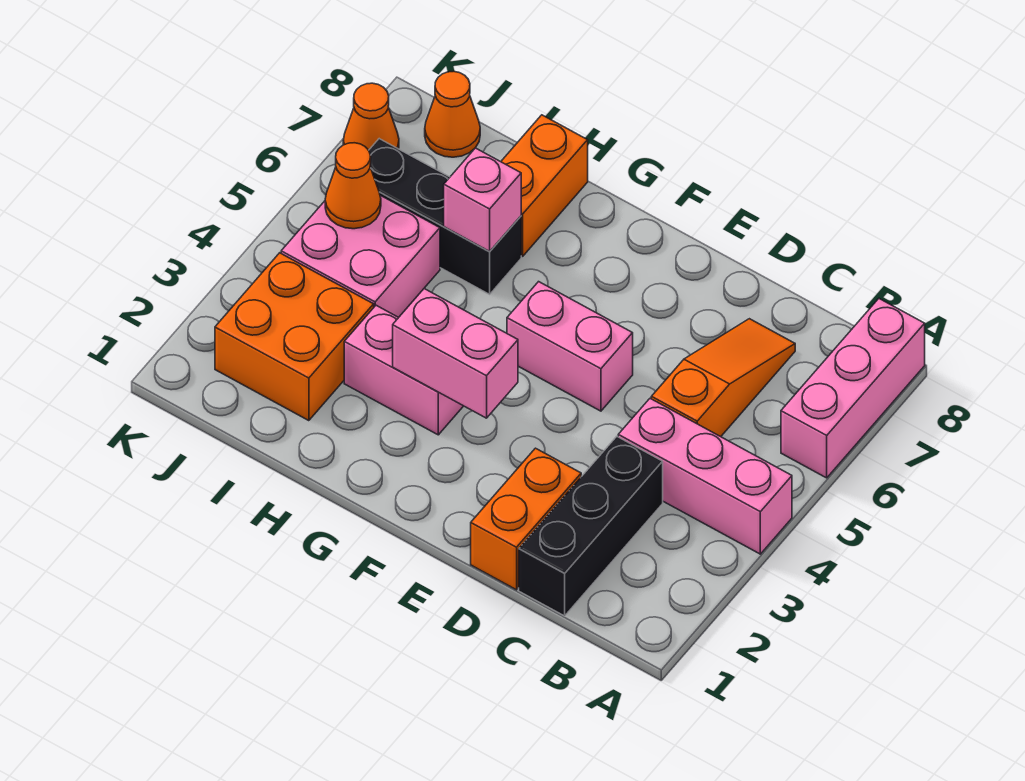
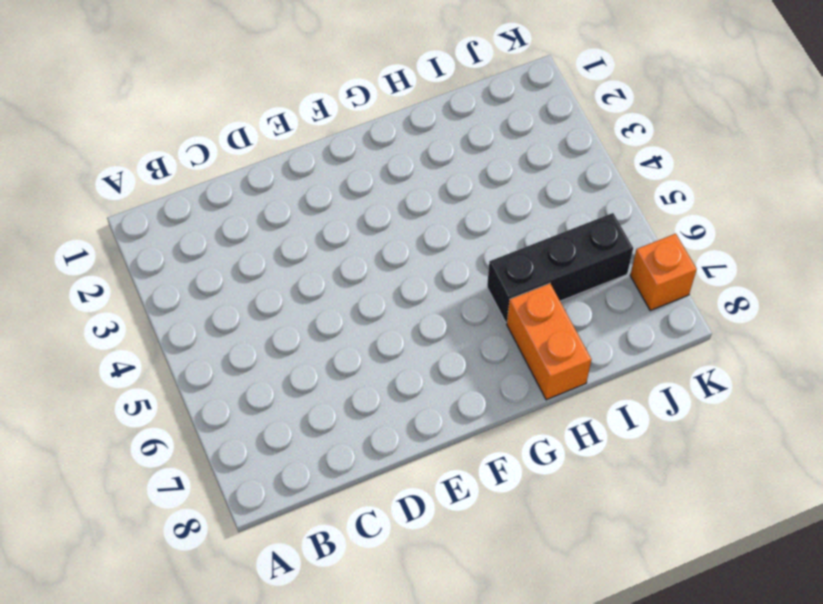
orange 1x1 brick [630,234,697,310] -> orange 1x1 cone [343,83,399,150]
none -> pink 1x3 brick [618,399,792,554]
none -> pink 1x3 brick [781,299,925,478]
none -> black 1x3 brick [519,437,663,616]

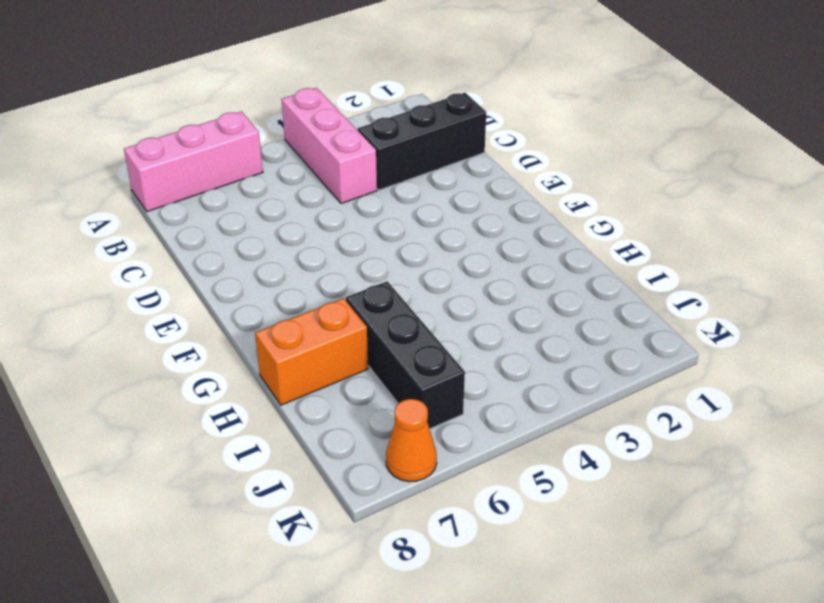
none -> orange 1x3 slope [651,319,795,437]
none -> orange 1x2 brick [471,448,581,590]
none -> pink 1x2 brick [507,282,633,411]

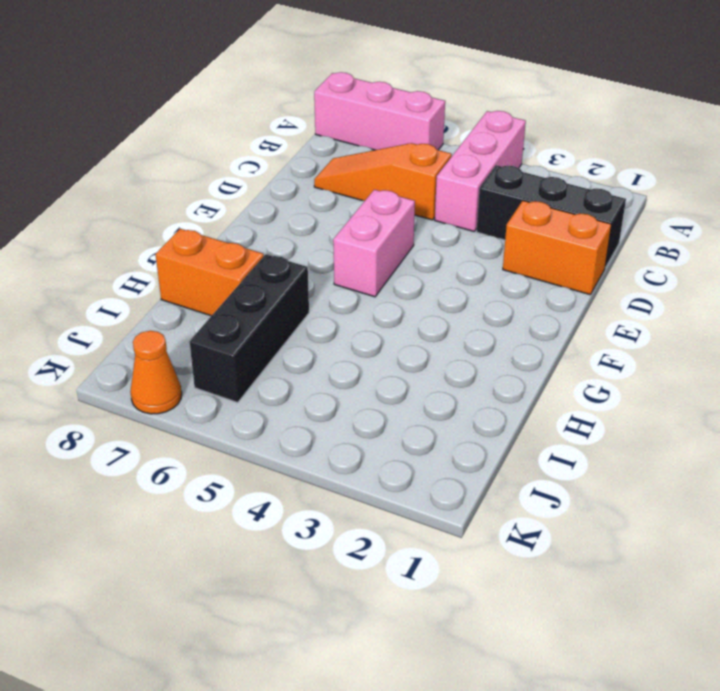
none -> pink 1x2 brick [344,305,463,435]
none -> orange 2x2 brick [215,253,374,421]
none -> pink 2x2 brick [281,195,440,317]

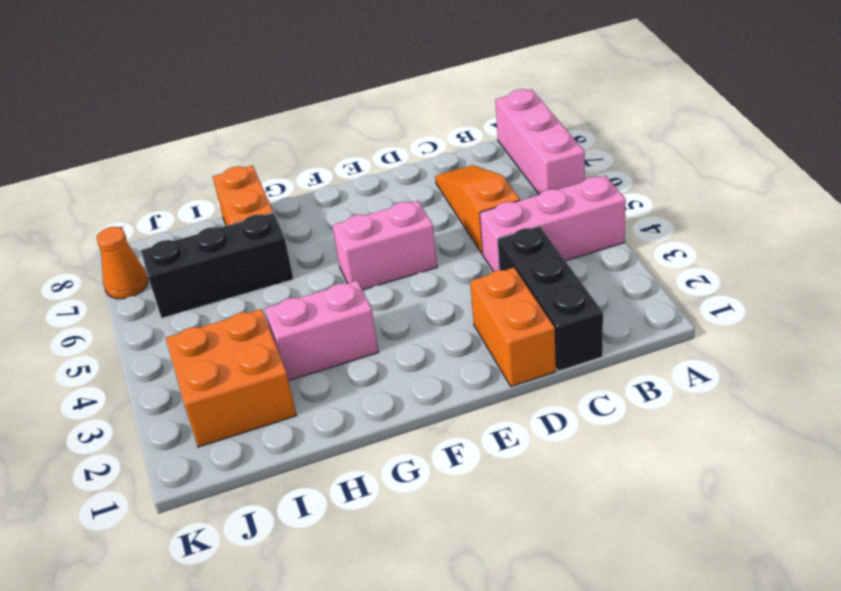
none -> pink 2x2 brick [281,195,440,317]
none -> orange 1x1 cone [425,71,480,157]
none -> pink 1x2 brick [393,289,518,418]

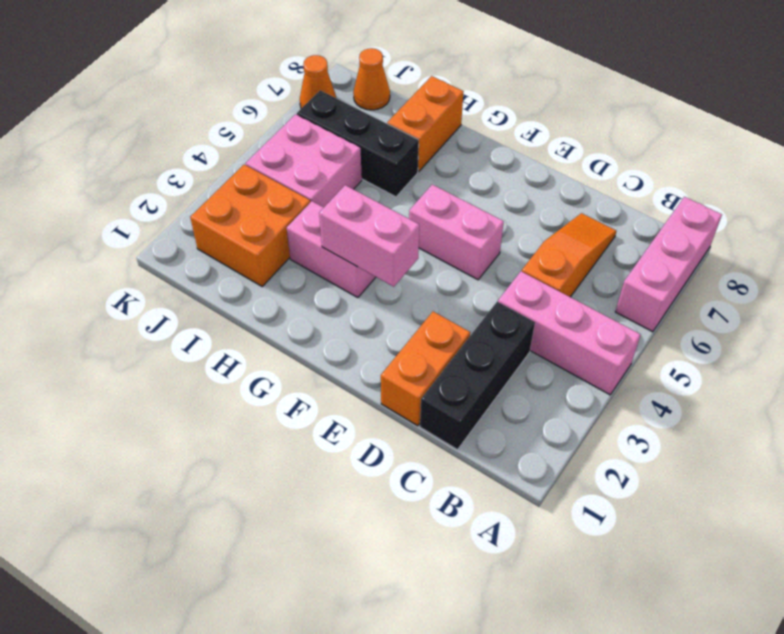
none -> pink 1x1 brick [444,148,521,251]
none -> orange 1x1 cone [325,143,381,229]

